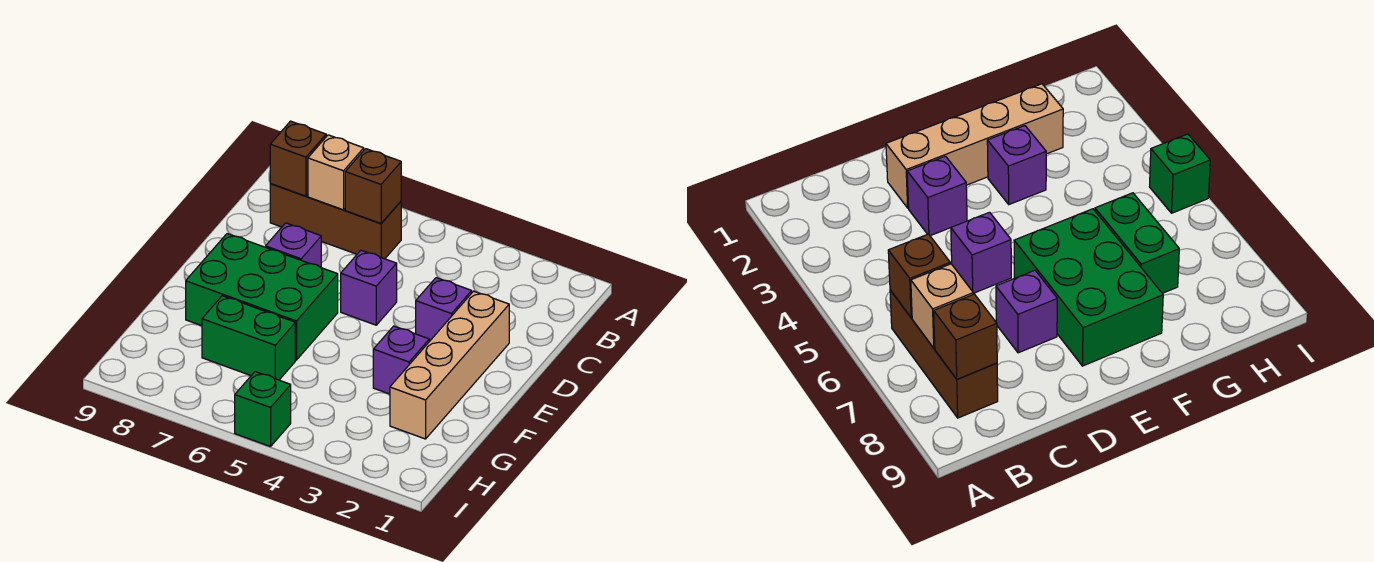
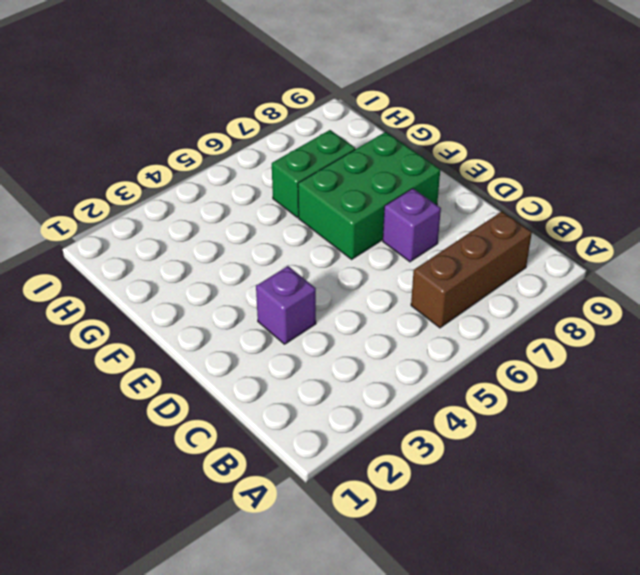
none -> tan 1x4 brick [390,291,509,439]
none -> purple 1x1 brick [341,250,397,325]
none -> purple 1x1 brick [373,326,429,394]

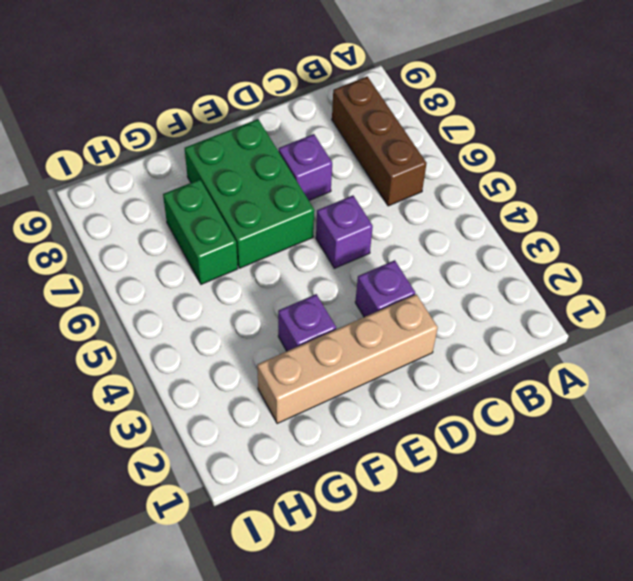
none -> green 1x1 brick [235,372,291,447]
none -> brown 1x1 brick [345,149,401,223]
none -> tan 1x1 brick [308,135,364,210]

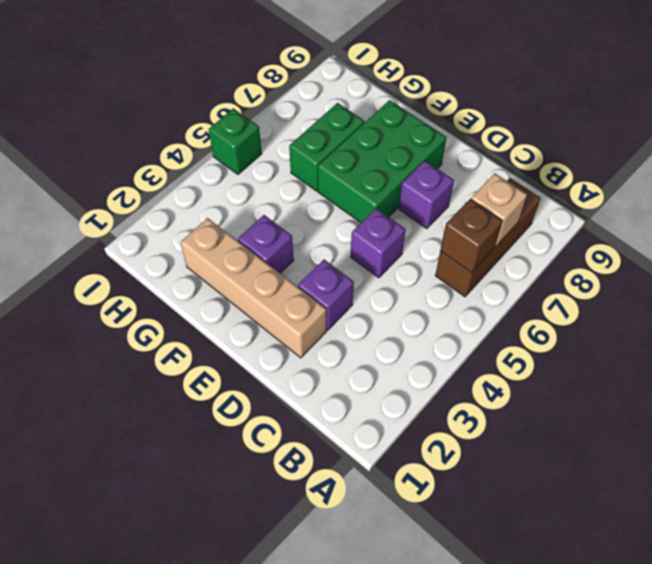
none -> brown 1x1 brick [270,121,326,196]

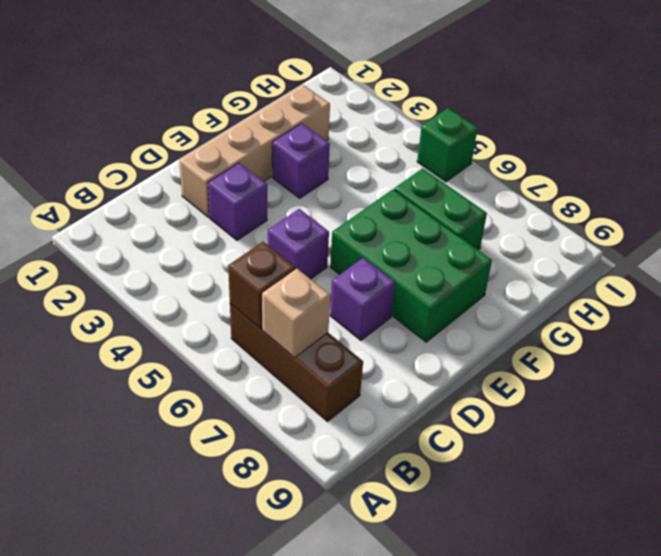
none -> brown 1x1 brick [270,121,326,196]

